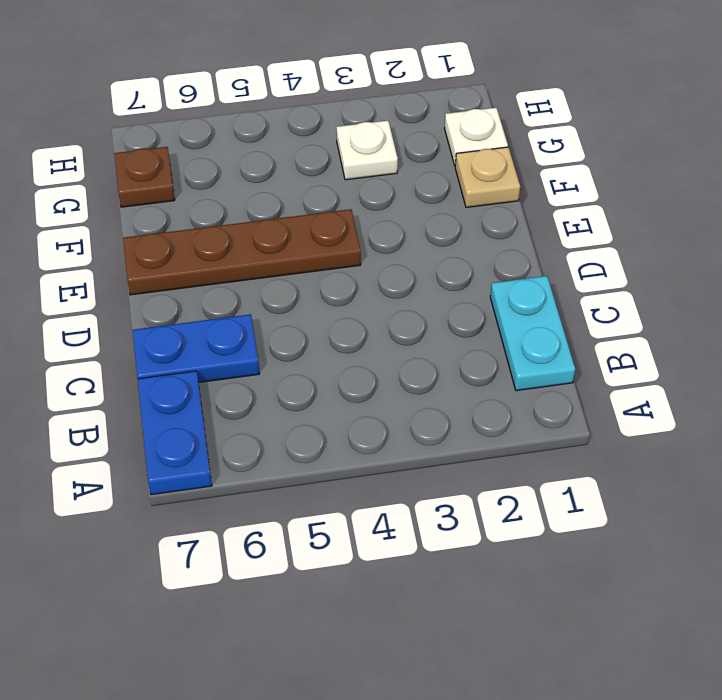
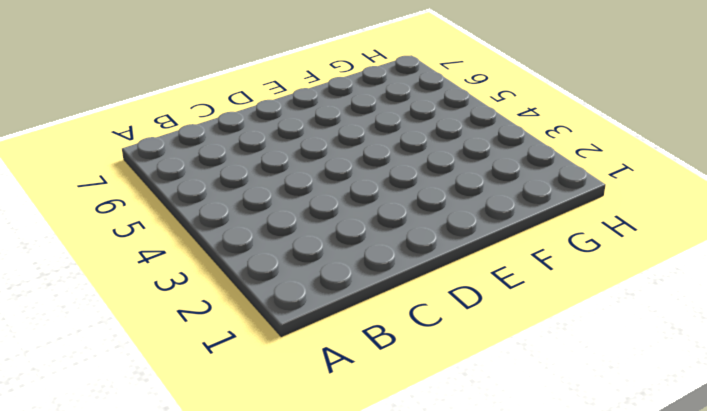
none -> blue 1x2 plate [138,371,212,495]
none -> cyan 1x2 plate [490,276,575,391]

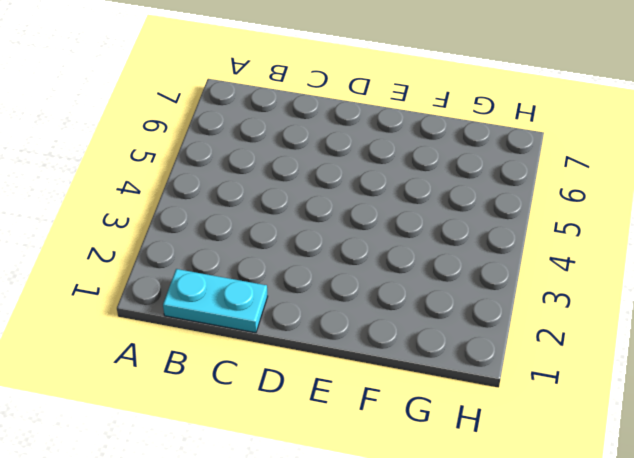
none -> blue 1x2 plate [138,371,212,495]
none -> blue 1x2 plate [132,314,260,383]

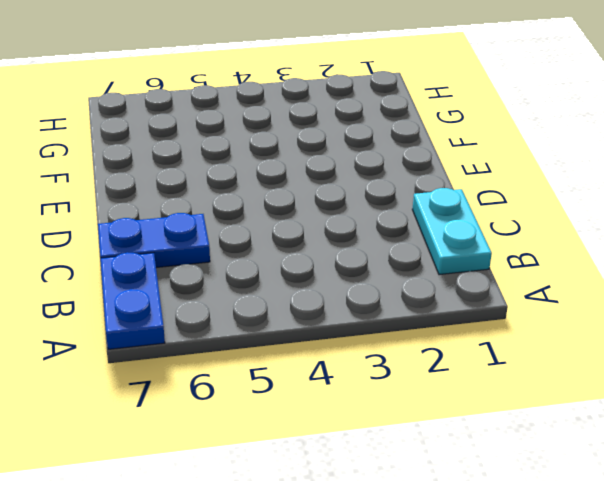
none -> brown 1x4 plate [123,209,361,295]
none -> tan 1x1 plate [455,147,520,208]

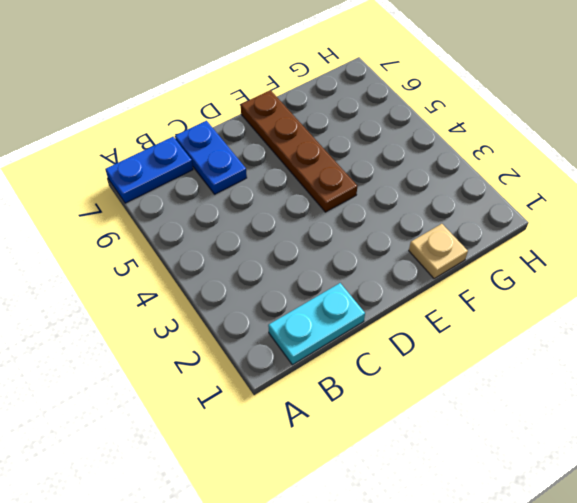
none -> white 1x1 plate [444,108,508,165]
none -> white 1x1 plate [336,121,398,180]

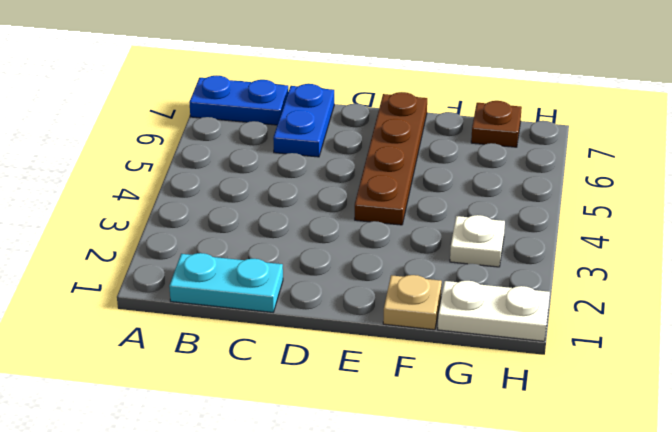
white 1x2 plate [438,281,550,341] -> white 1x1 plate [444,108,508,165]

